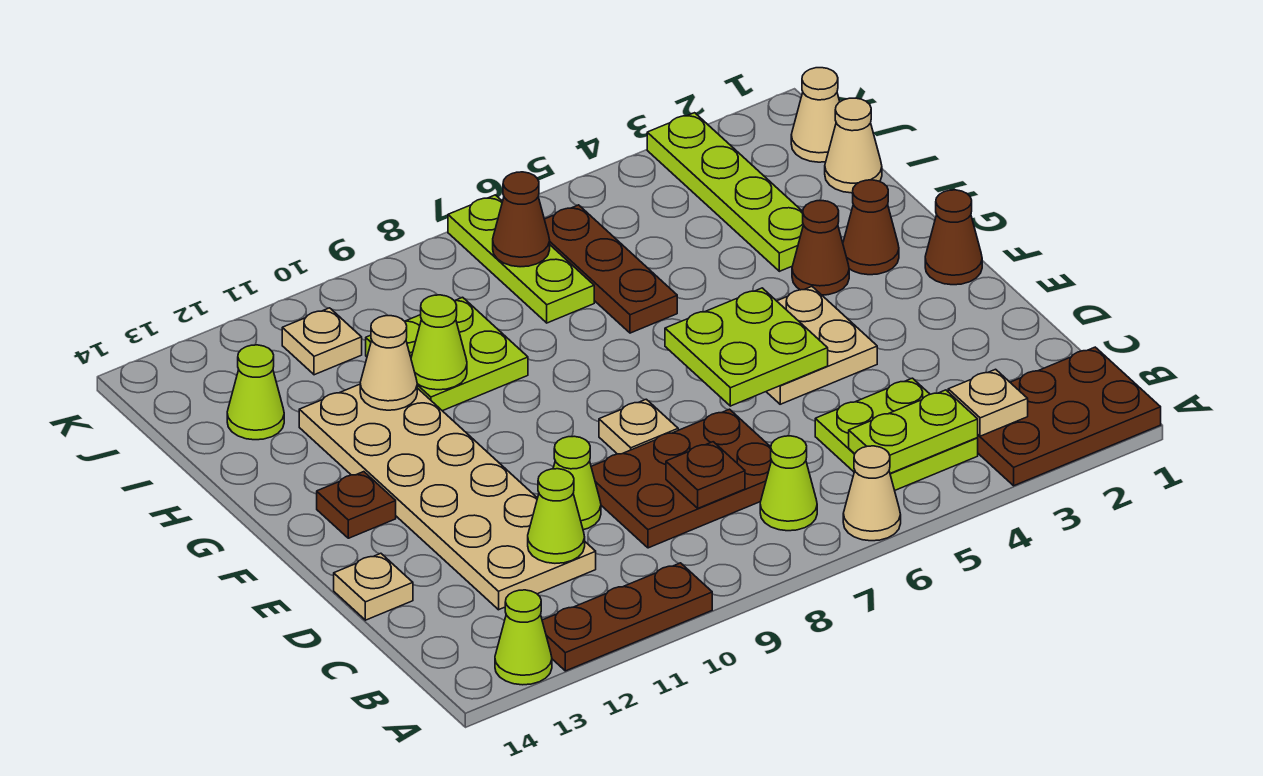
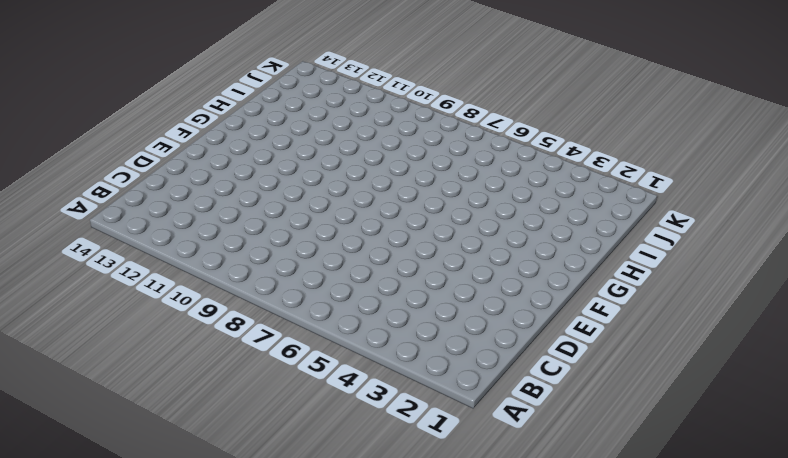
none -> brown 2x3 plate [977,347,1161,486]
none -> tan 1x1 cone [843,446,901,541]
none -> brown 1x3 plate [542,563,712,671]
none -> lime 1x1 cone [495,590,552,685]

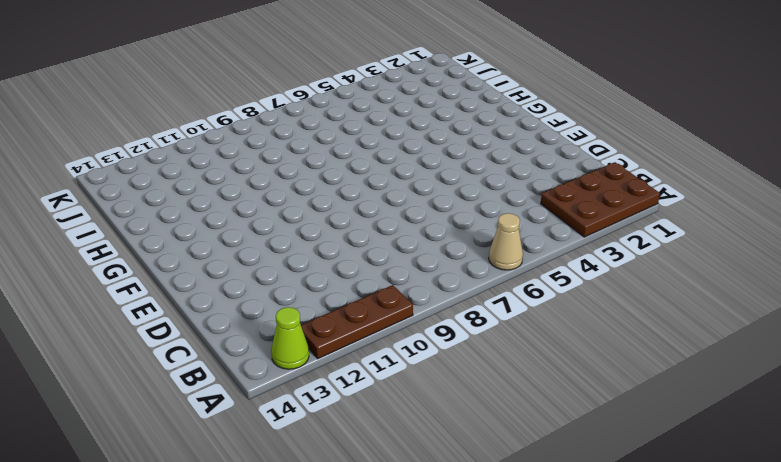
none -> lime 2x2 plate [815,378,978,490]
none -> lime 1x1 cone [760,436,817,531]
none -> brown 2x3 plate [591,409,772,548]
none -> tan 2x6 plate [299,384,596,610]

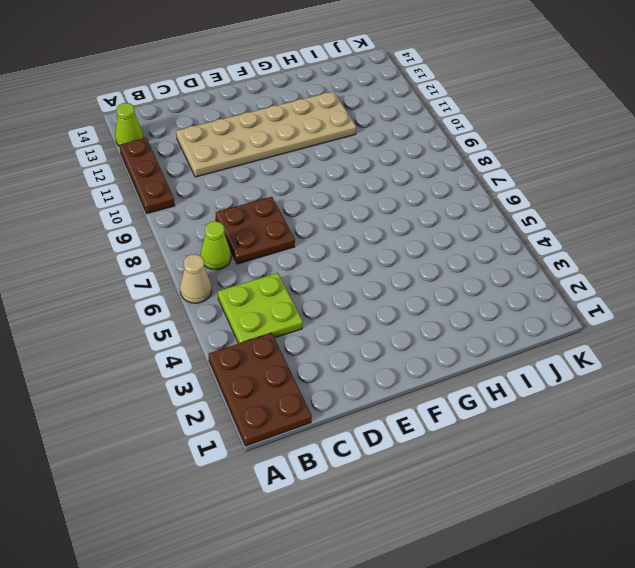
brown 2x2 plate [216,197,295,264] -> brown 2x3 plate [591,409,772,548]
none -> lime 1x1 cone [553,436,601,530]
none -> tan 1x1 plate [334,553,413,620]
none -> tan 2x2 plate [766,287,877,404]
none -> tan 1x1 plate [599,399,678,454]

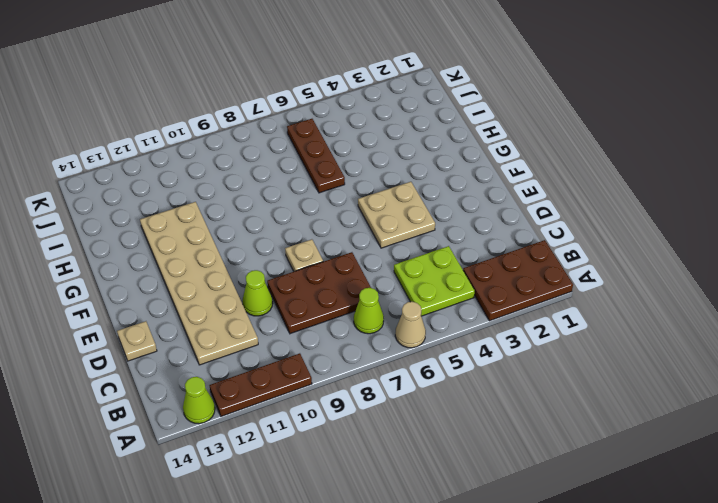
none -> brown 1x1 cone [925,190,982,285]
none -> brown 1x1 plate [317,472,396,538]
none -> brown 1x1 cone [843,180,899,275]
none -> brown 1x1 cone [792,201,849,295]

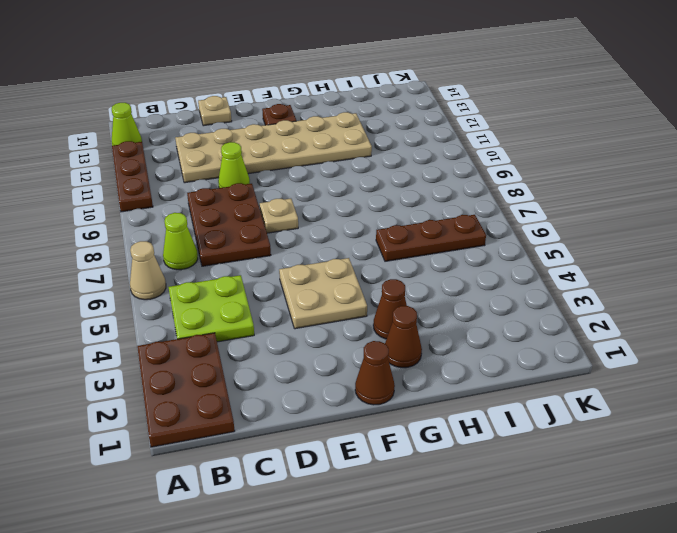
none -> lime 1x4 plate [647,113,803,271]
none -> lime 2x2 plate [366,297,528,411]
none -> tan 1x1 cone [825,98,882,193]
none -> lime 1x3 plate [448,195,594,323]

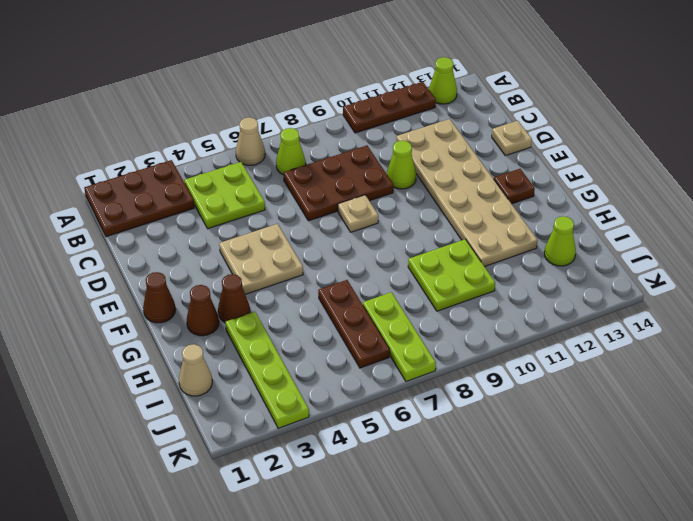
none -> tan 1x1 cone [791,68,840,162]
none -> tan 1x1 plate [282,308,362,375]
none -> tan 1x1 plate [948,369,1028,436]
none -> lime 1x2 plate [849,390,978,473]

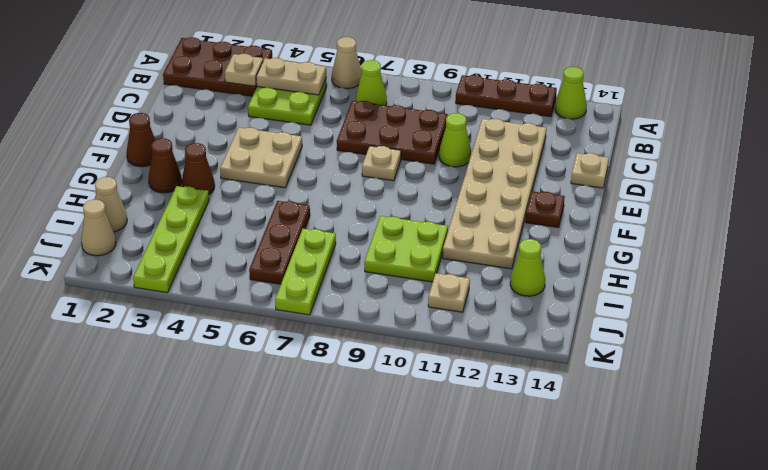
tan 1x2 plate [256,58,326,95] -> lime 1x2 plate [849,390,978,473]
none -> brown 1x1 plate [666,442,745,508]
none -> lime 1x1 cone [528,469,585,563]
none -> lime 2x2 plate [665,288,828,406]
none -> lime 1x1 cone [411,295,467,390]

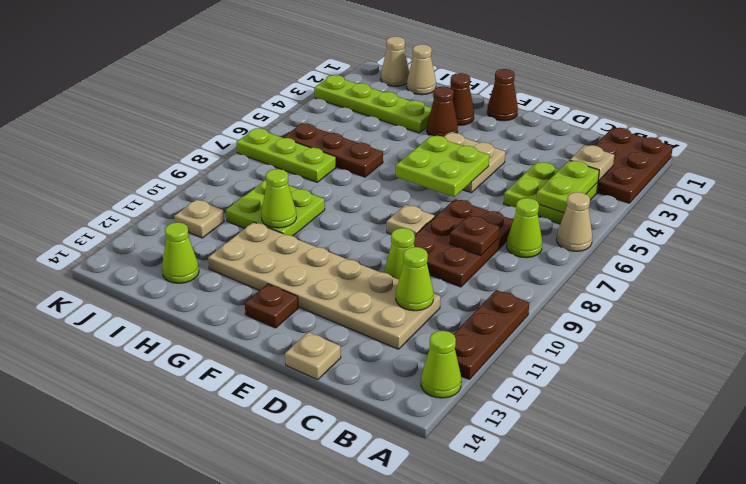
none -> tan 1x1 cone [360,316,417,410]
none -> brown 1x1 cone [493,172,550,267]

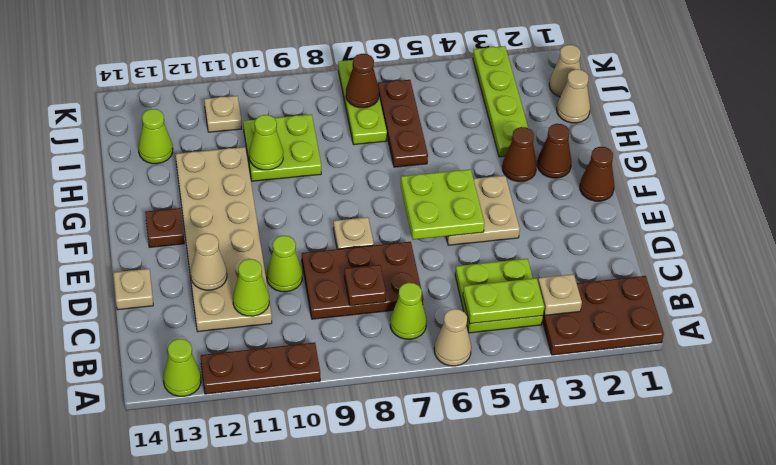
tan 1x1 cone [191,233,227,290] -> tan 1x1 cone moved to [360,316,417,410]

